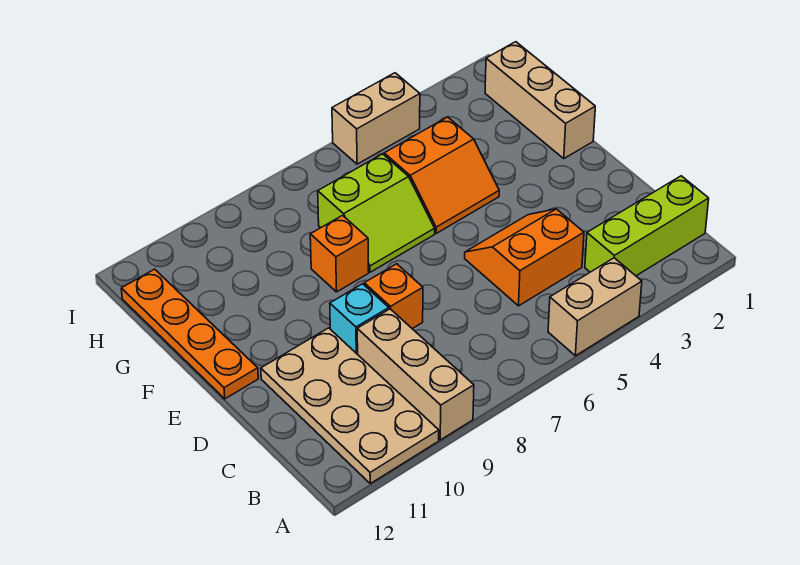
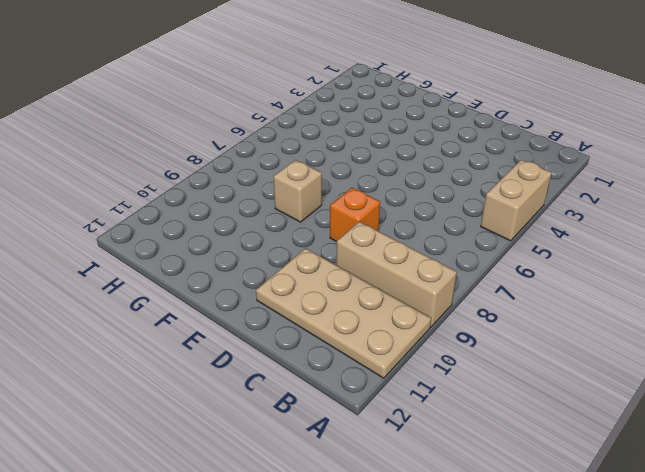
tan 1x1 brick [273,160,322,222] -> orange 1x1 brick [310,215,369,292]
none -> lime 1x3 brick [585,176,709,276]
none -> orange 2x2 slope [465,209,584,306]
none -> cyan 1x1 brick [330,284,389,354]

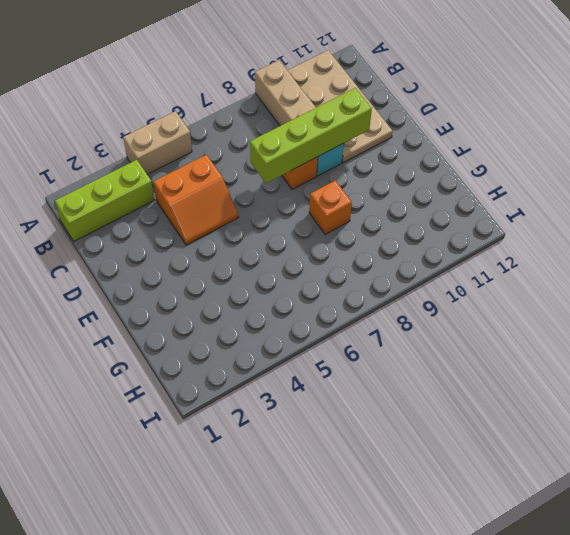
lime 1x4 brick [250,88,372,183] -> none
none -> orange 1x4 plate [121,269,258,399]
none -> tan 1x3 brick [485,42,595,158]
none -> orange 2x2 slope [384,117,499,234]

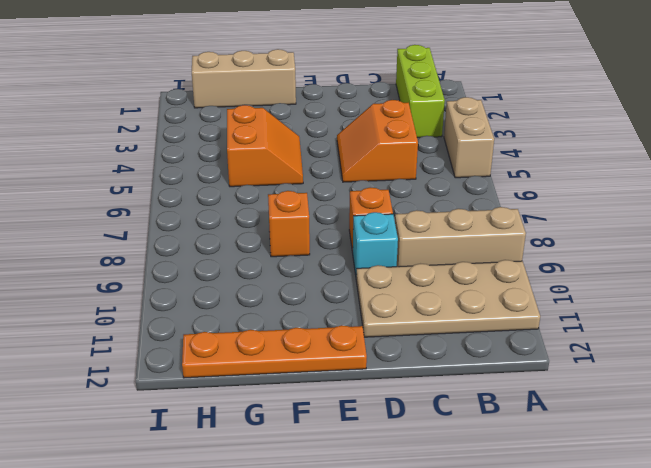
none -> lime 2x2 slope [318,154,435,272]
none -> tan 1x2 brick [332,73,420,164]

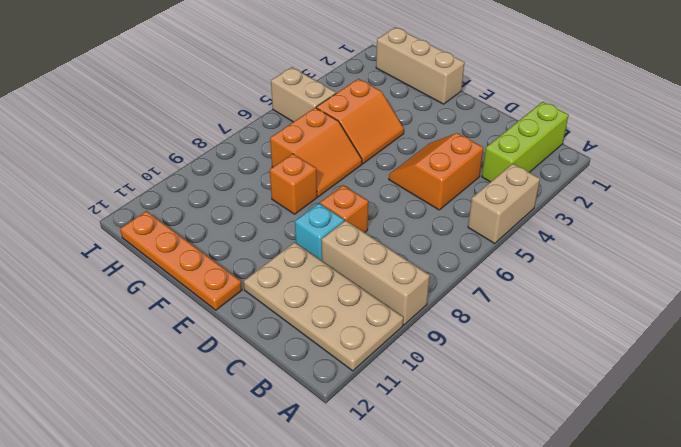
orange 2x2 slope [270,108,362,197] -> lime 2x2 slope [318,154,435,272]
tan 1x2 brick [271,67,336,122] -> tan 1x2 brick turned to [332,73,420,164]

